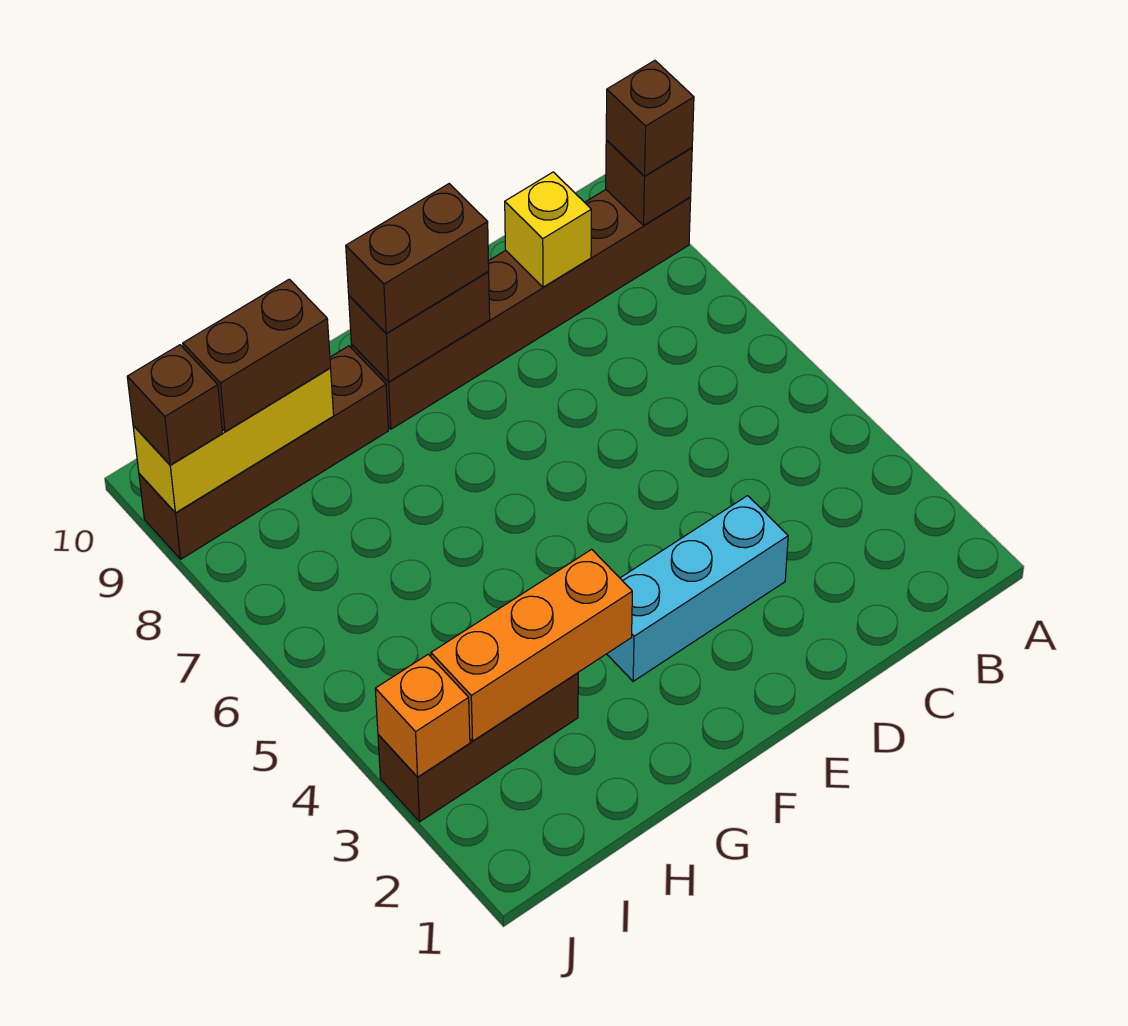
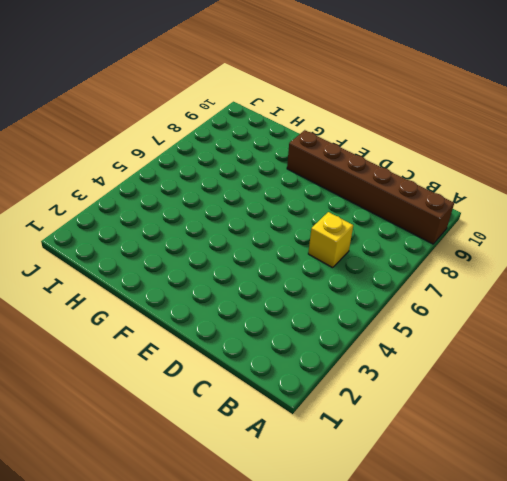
yellow 1x1 brick [308,212,353,268] -> yellow 1x1 brick moved to [505,172,591,287]
none -> cyan 1x3 brick [607,496,788,681]
none -> brown 1x4 brick [139,346,388,559]
none -> brown 1x3 brick [378,673,578,822]

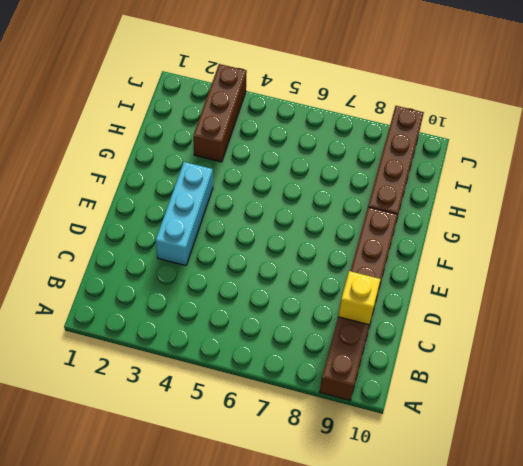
none -> brown 1x1 brick [606,140,692,225]
none -> brown 1x2 brick [349,272,490,382]
none -> orange 1x3 brick [431,549,632,741]

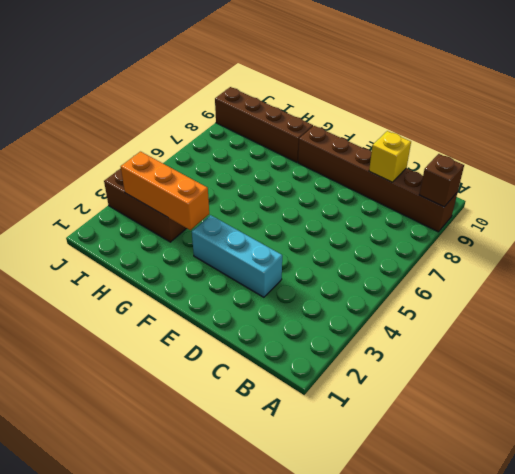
none -> brown 1x2 brick [349,272,490,382]
none -> yellow 1x3 brick [133,368,334,513]
none -> orange 1x1 brick [375,654,470,777]

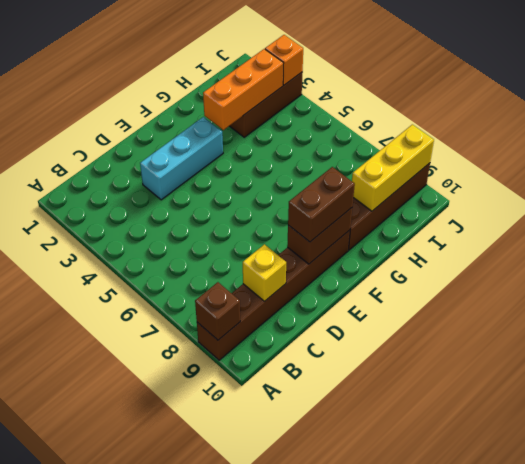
none -> brown 1x1 brick [606,61,694,176]
none -> brown 1x2 brick [183,279,331,432]
none -> brown 1x1 brick [127,345,222,465]

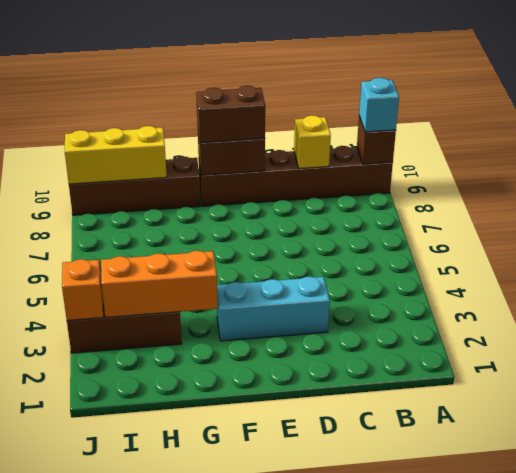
cyan 1x1 brick [359,78,399,132] -> brown 1x1 brick [606,61,694,176]
none -> brown 1x2 brick [183,279,331,432]
none -> brown 1x1 brick [127,345,222,465]

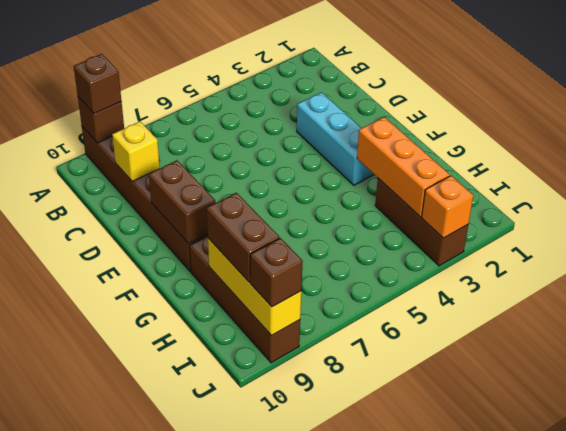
none -> brown 1x2 brick [346,184,489,333]

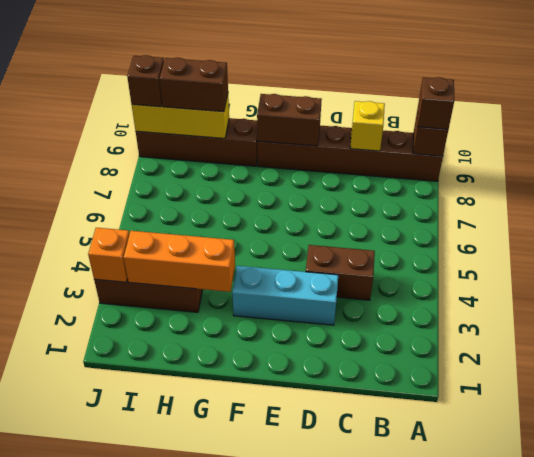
brown 1x2 brick [306,245,375,300] -> brown 1x2 brick moved to [346,184,489,333]

